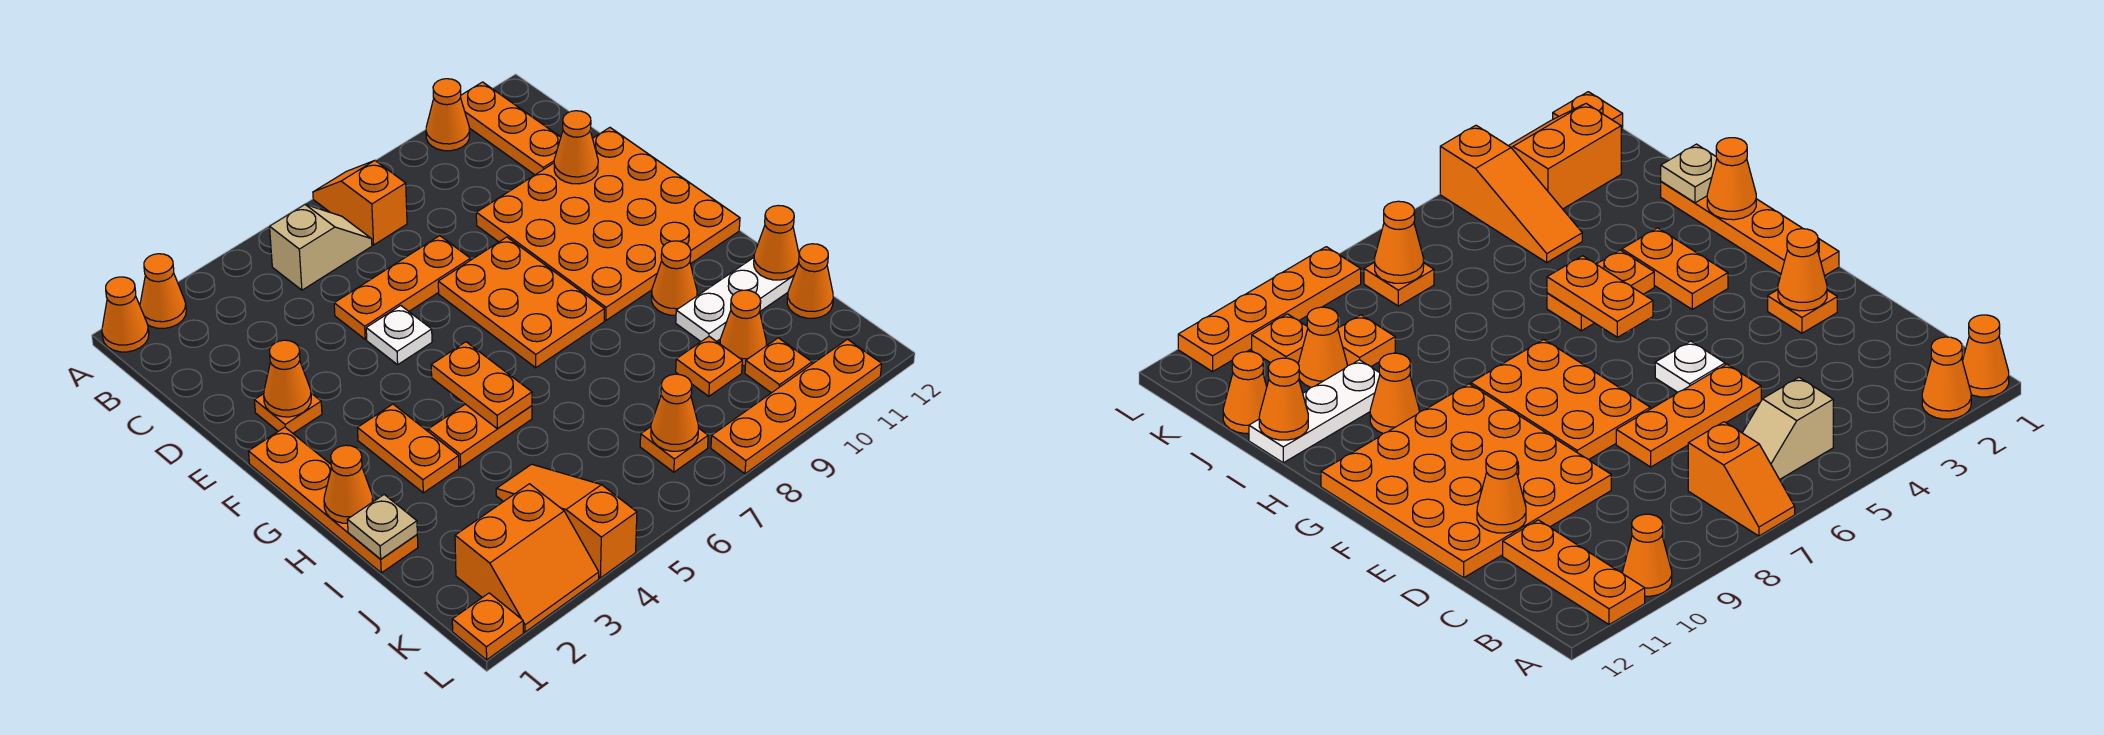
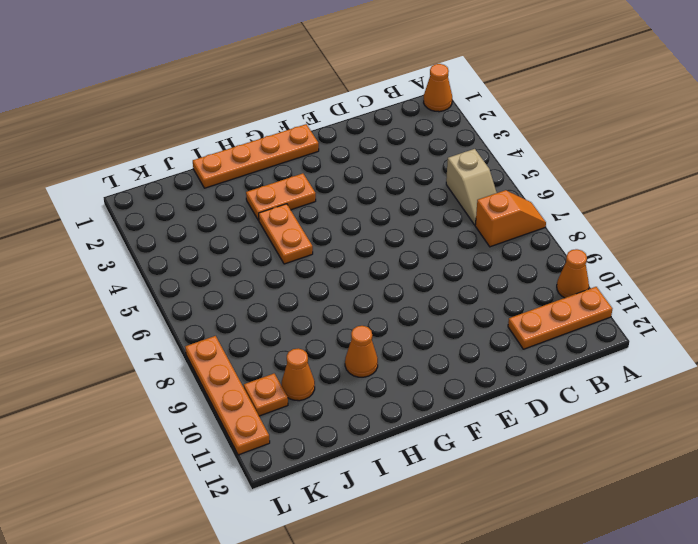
none -> orange 1x1 cone [140,254,186,328]
none -> orange 1x3 plate [334,236,470,339]
none -> orange 4x4 plate [476,128,740,321]
none -> orange 1x1 plate [255,393,322,433]

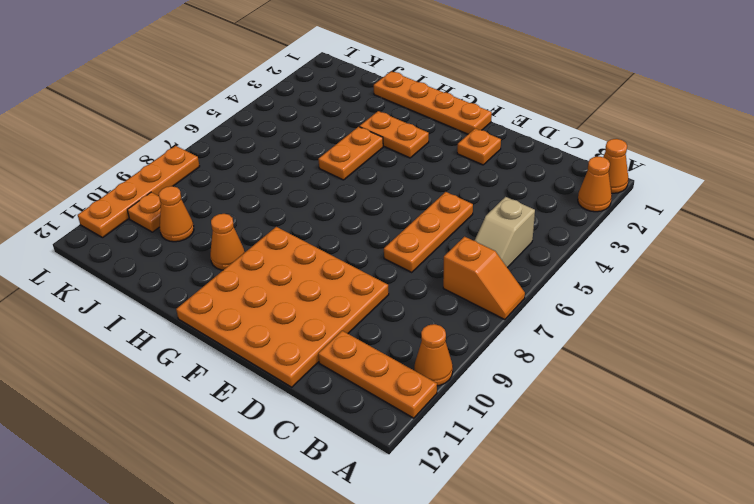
none -> white 1x1 plate [366,306,432,365]
none -> orange 2x3 plate [438,237,604,368]
none -> white 1x3 plate [676,258,794,341]
none -> orange 1x3 slope [496,464,637,578]

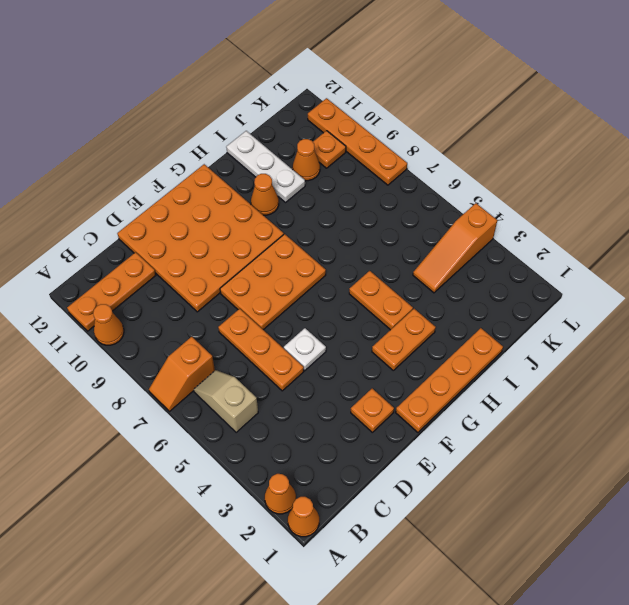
none -> orange 1x1 plate [676,336,742,396]
none -> orange 1x1 cone [787,244,833,318]
none -> orange 2x2 slope [455,484,599,632]
none -> orange 1x1 plate [640,427,708,472]

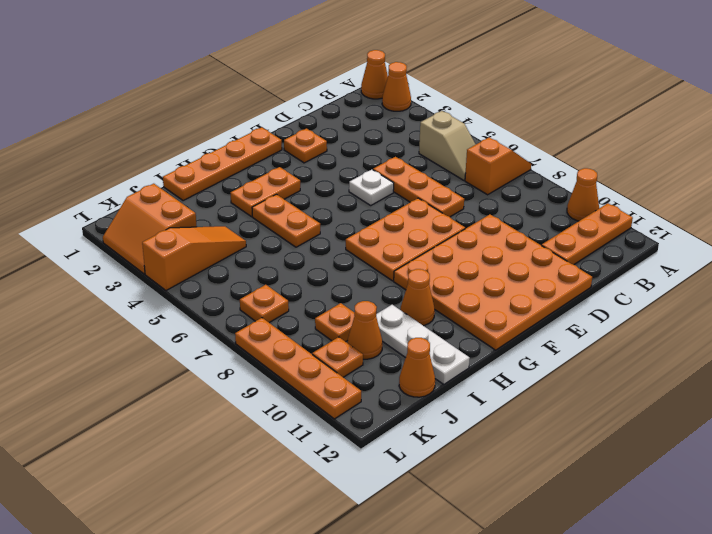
none -> orange 1x1 plate [452,593,523,660]
none -> orange 1x1 cone [554,111,598,184]
none -> orange 1x1 cone [264,340,311,417]
none -> orange 1x2 plate [431,342,532,429]

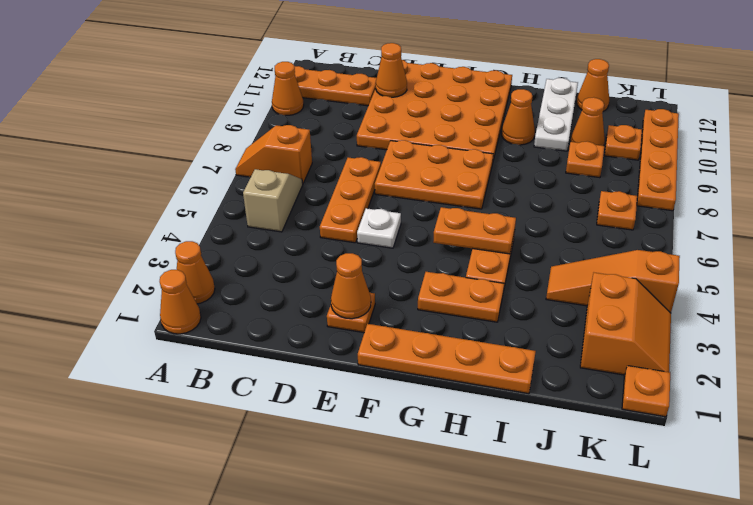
none -> orange 1x1 cone [324,445,373,523]
none -> tan 1x1 plate [347,495,417,559]
none -> orange 1x1 cone [754,205,799,280]
none -> orange 1x1 cone [651,374,698,451]

